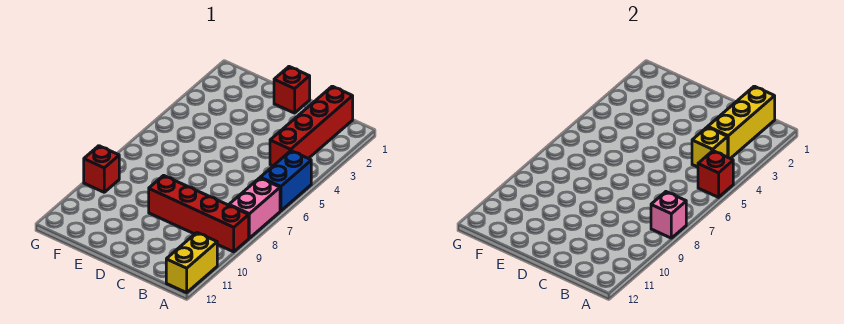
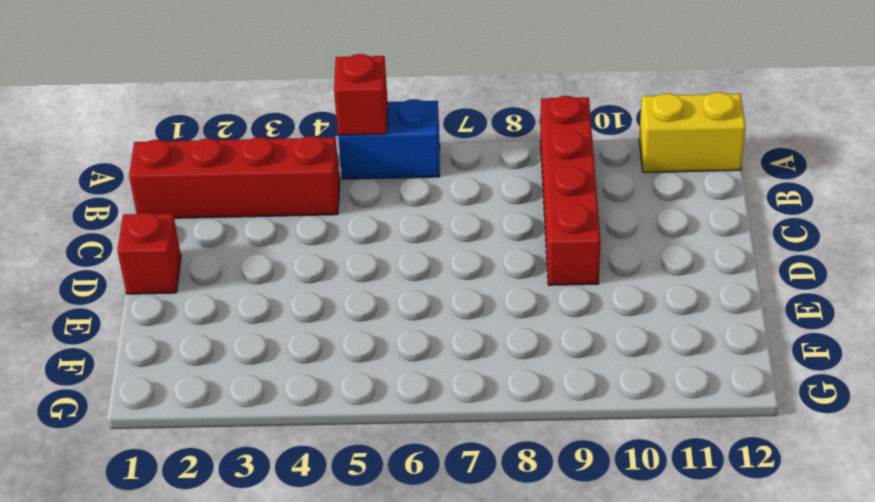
none -> pink 1x2 brick [229,178,280,238]
none -> red 1x1 brick [84,146,119,192]

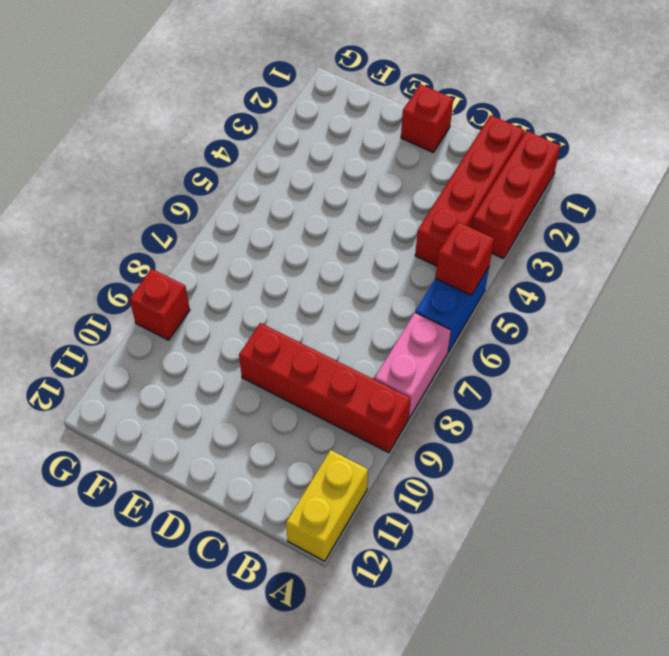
red 1x3 brick [472,131,561,259] -> none
none -> pink 1x1 brick [651,192,686,238]
none -> yellow 1x3 brick [708,86,775,159]

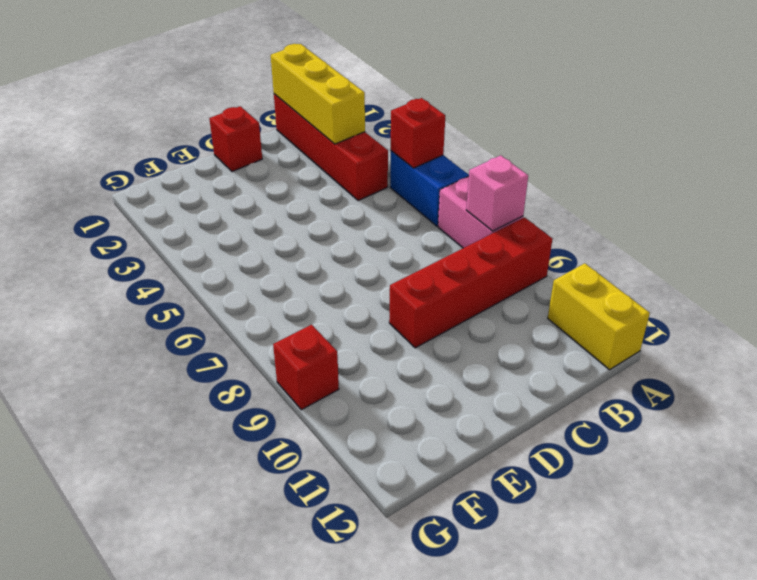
none -> yellow 1x1 brick [692,127,728,167]

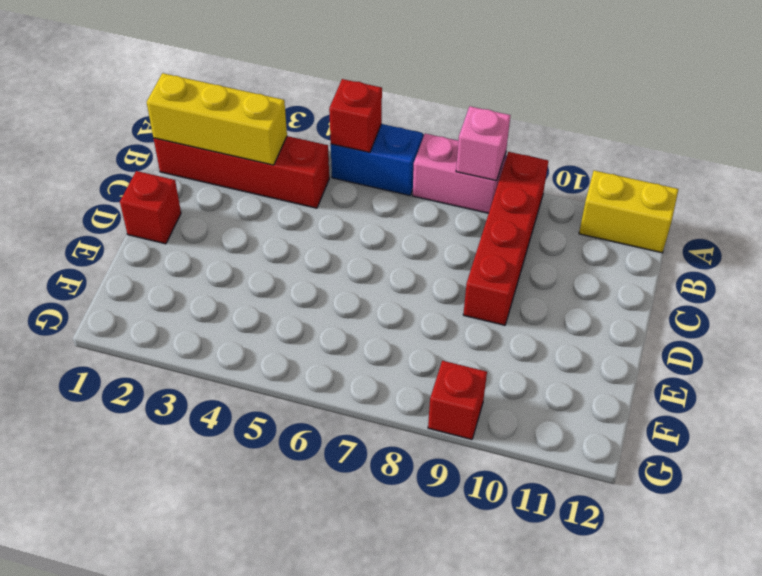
none -> yellow 1x1 brick [692,127,728,167]

